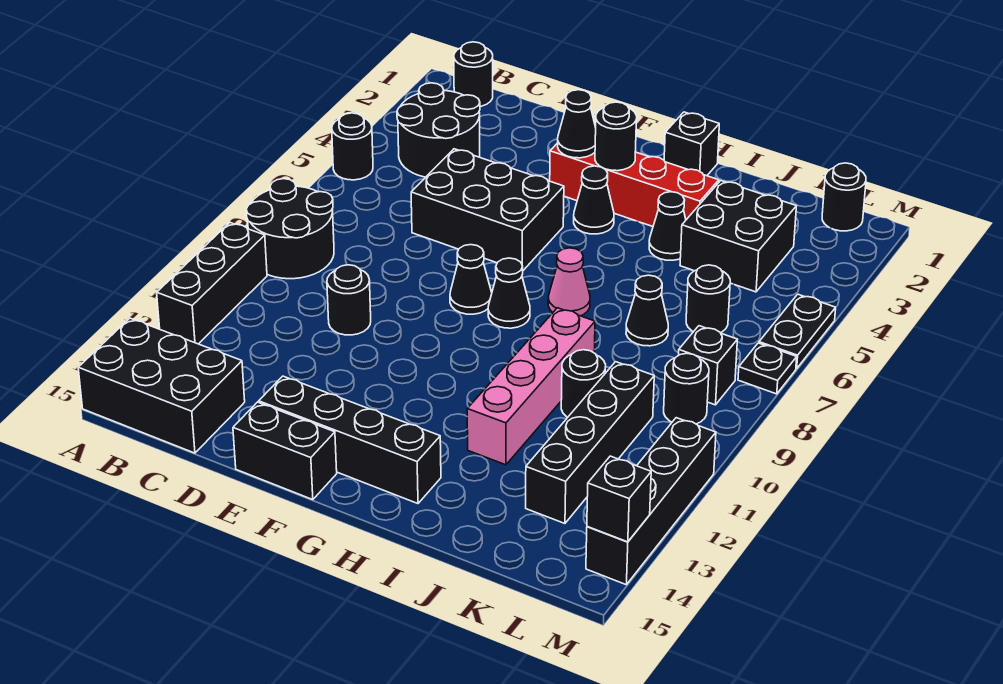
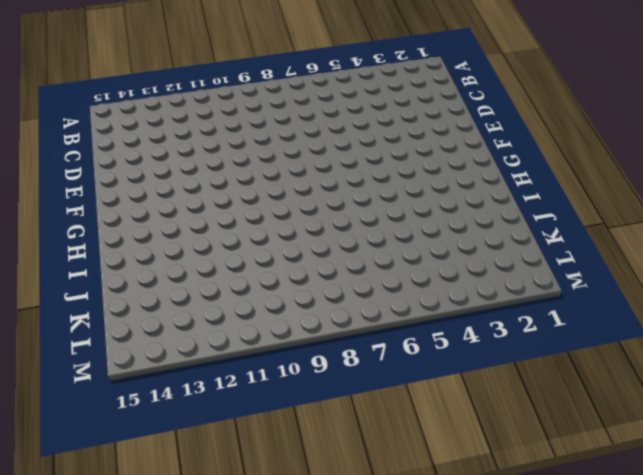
none -> black 1x1 round brick [332,113,373,180]
none -> black 2x2 round brick [246,179,334,279]
none -> black 1x3 brick [157,223,267,344]
none -> black 2x3 brick [78,318,245,453]

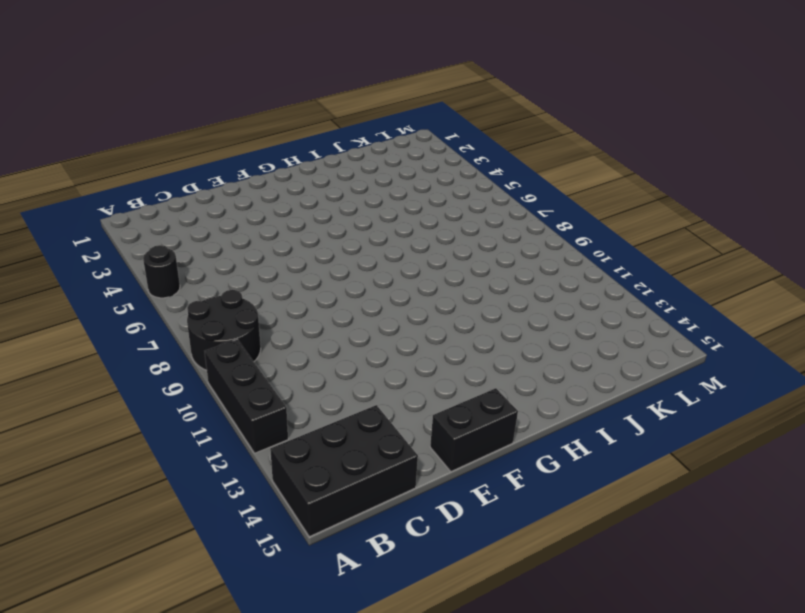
none -> black 1x1 round brick [454,42,493,106]
none -> black 2x2 round brick [397,83,480,177]
none -> black 2x3 brick [411,149,564,270]
none -> black 1x1 round brick [327,265,371,335]

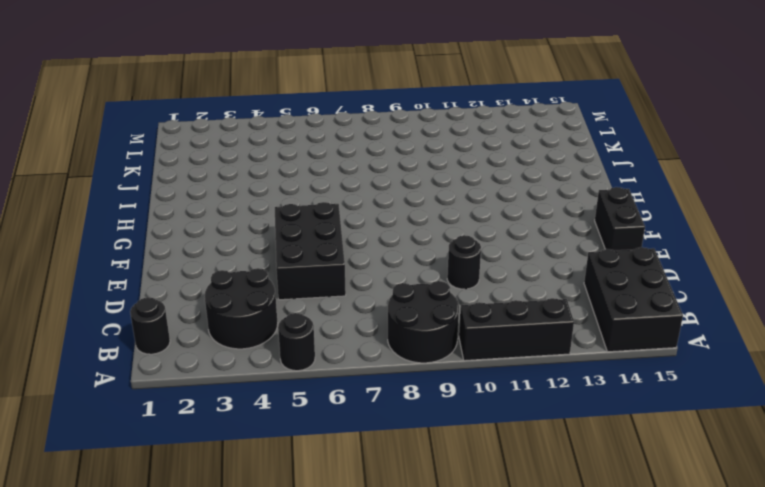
none -> black 1x4 brick [259,376,441,504]
none -> red 1x4 brick [550,143,719,227]
none -> black 1x1 cone [450,245,492,314]
none -> black 1x1 cone [574,166,614,234]

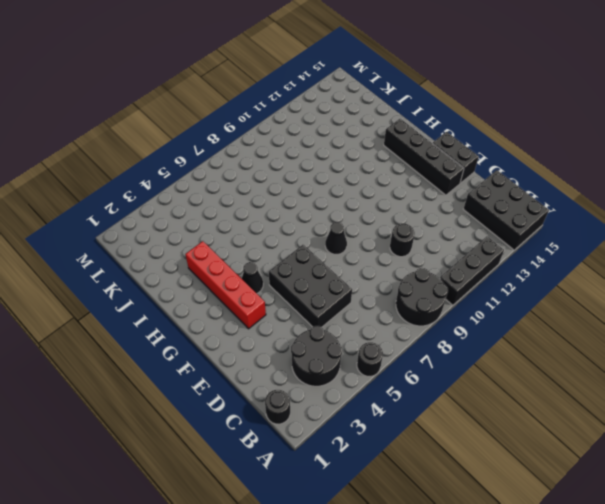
none -> black 1x1 cone [488,258,530,328]
none -> black 1x1 brick [664,112,719,176]
none -> pink 1x1 cone [548,248,590,316]
none -> black 1x1 cone [649,192,686,260]

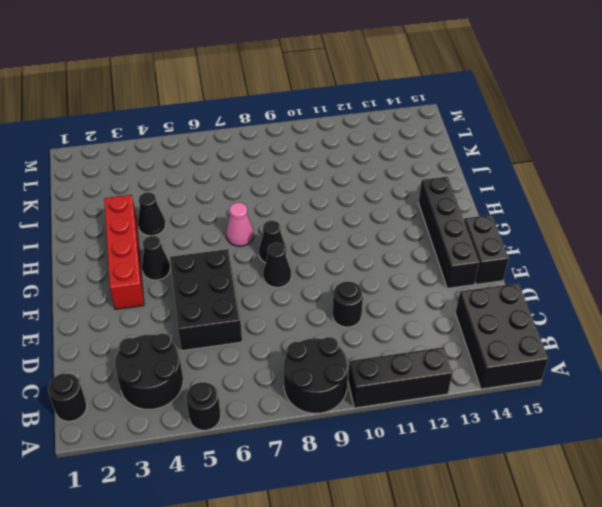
none -> black 1x1 brick [664,112,719,176]
none -> pink 1x4 brick [467,308,595,465]
none -> black 2x2 brick [680,181,796,292]
none -> black 1x1 cone [626,275,668,346]

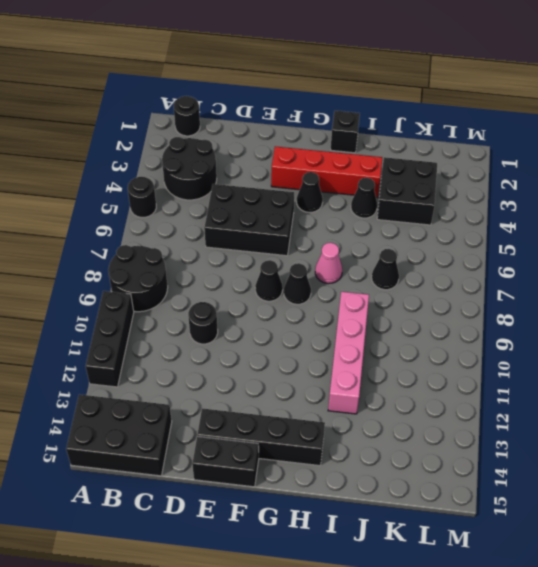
none -> black 1x1 round brick [561,350,606,418]
none -> black 1x1 round brick [686,265,730,333]
none -> black 1x4 brick [526,362,654,523]
none -> black 1x1 round brick [822,163,866,231]

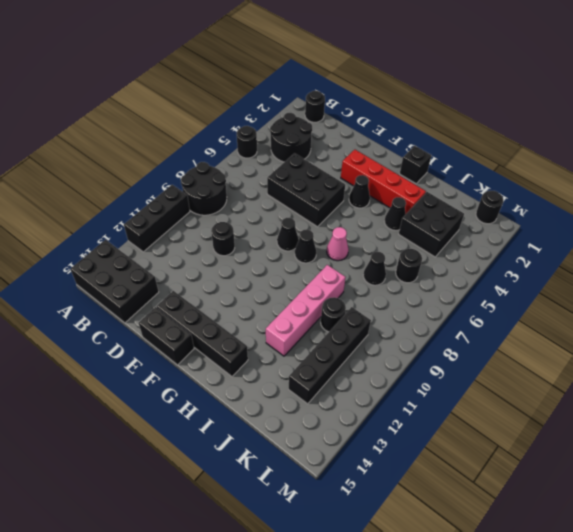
none -> black 1x1 brick [679,326,737,405]
none -> black 1x1 round brick [664,353,709,424]
none -> black 1x2 plate [759,294,836,369]
none -> black 1x1 plate [738,343,797,394]

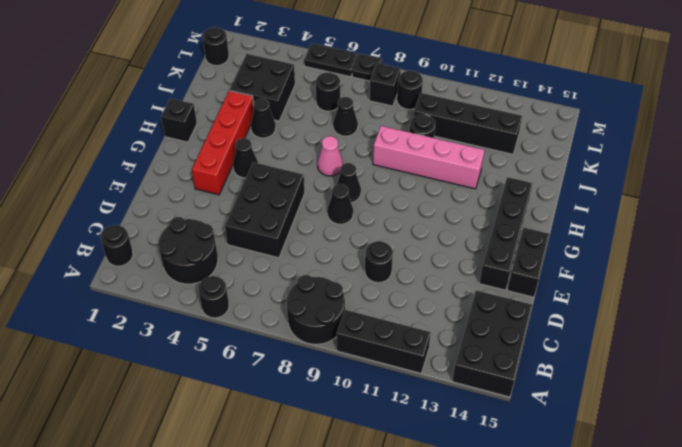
none -> black 1x4 brick [586,418,716,584]
none -> black 1x1 cone [558,90,596,158]
none -> black 1x1 round brick [595,102,637,171]
none -> black 1x1 brick [587,456,651,542]

